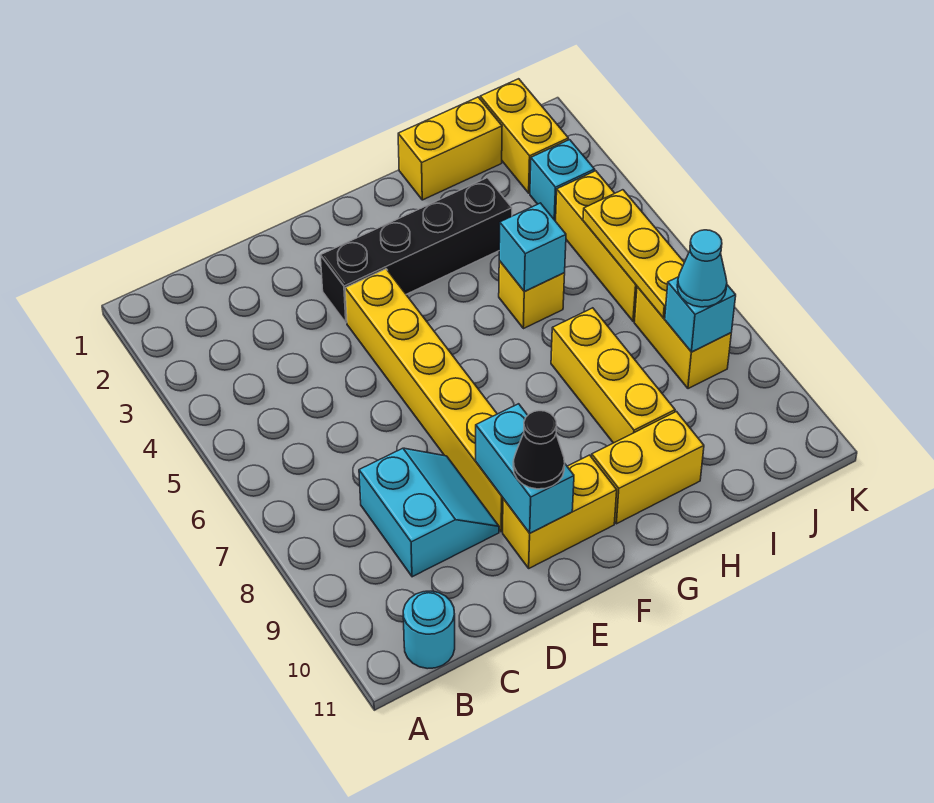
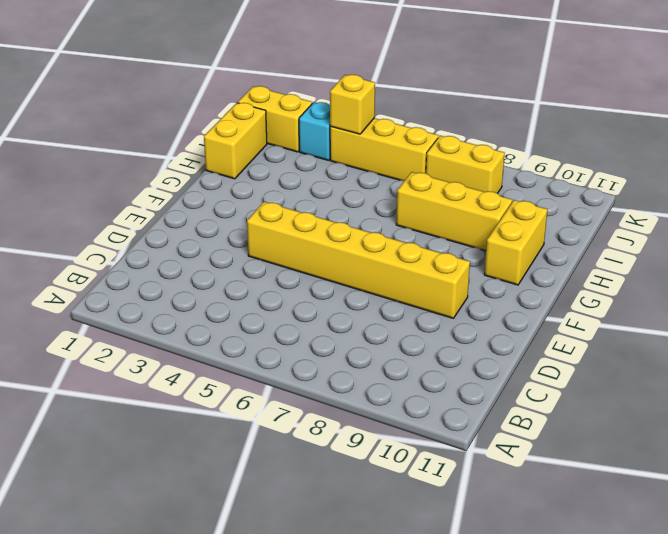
yellow 1x1 brick [330,75,375,134] -> yellow 1x1 brick moved to [499,261,565,329]
none -> cyan 1x1 round brick [403,591,455,669]
none -> cyan 2x2 slope [359,448,499,577]
none -> black 1x4 brick [320,178,512,323]

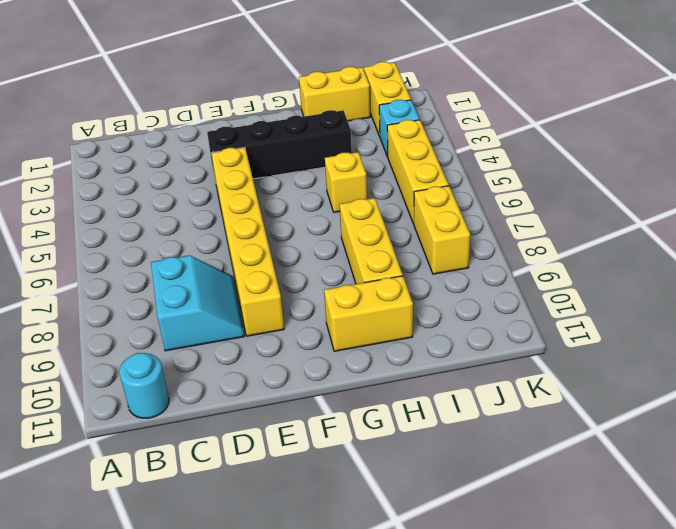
none -> yellow 1x2 brick [503,455,617,568]
none -> cyan 1x2 brick [476,404,574,533]
none -> cyan 1x1 brick [499,203,566,291]

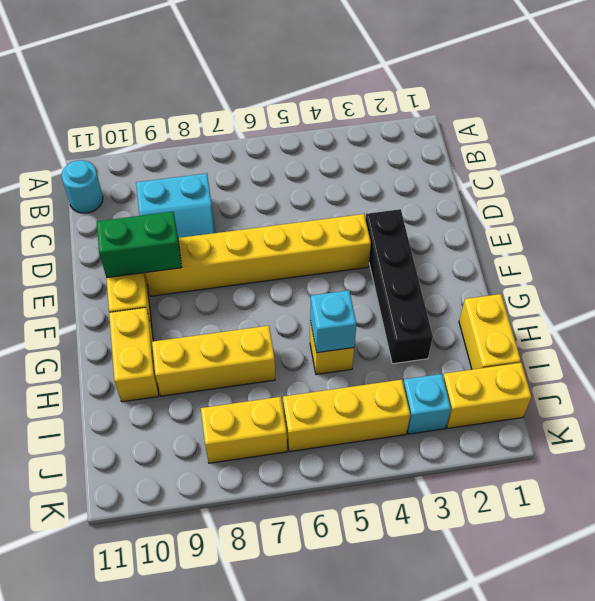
green 1x2 brick [97,212,182,278] -> cyan 1x2 brick [476,404,574,533]
none -> yellow 1x3 plate [583,190,684,318]
none -> cyan 1x1 brick [665,277,736,352]
none -> black 1x1 cone [513,411,565,489]

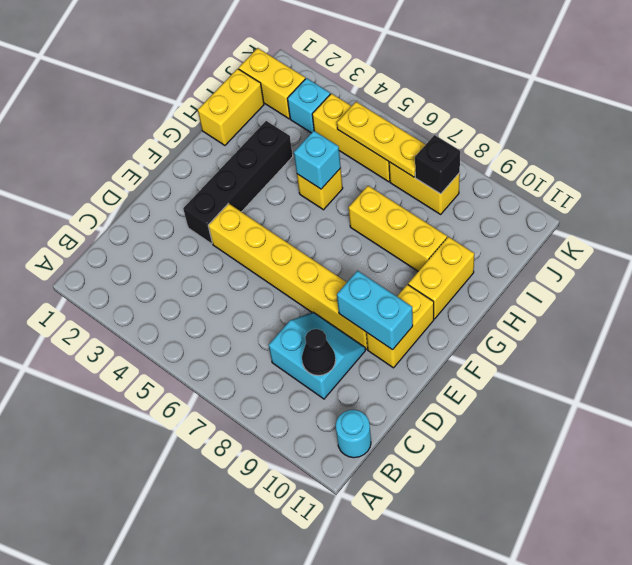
black 1x1 cone [302,329,336,376] -> black 1x1 cone moved to [513,411,565,489]
black 1x1 brick [415,135,460,194] -> cyan 1x1 brick [665,277,736,352]
none -> cyan 1x1 cone [677,230,727,307]

